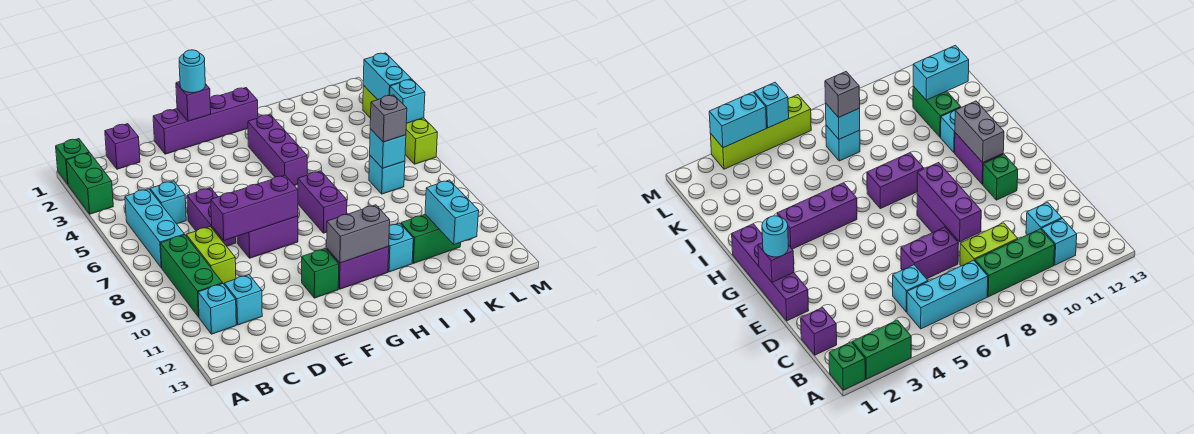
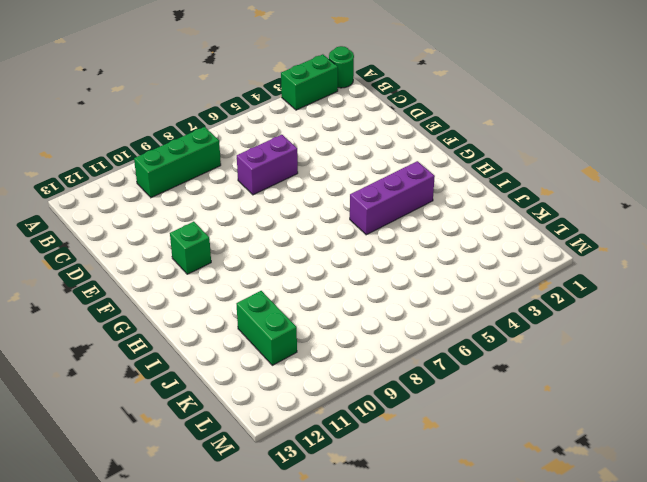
green 1x1 round brick [329,46,354,88] -> green 1x1 brick [56,139,89,184]
none -> cyan 1x3 brick [125,189,184,268]
none -> cyan 1x1 brick [198,284,236,334]
none -> purple 1x1 brick [105,124,140,169]

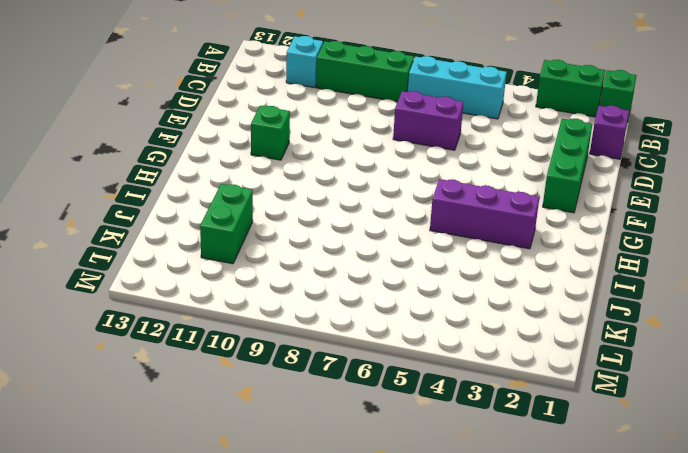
green 1x3 brick [543,119,592,213] -> none
none -> cyan 1x1 brick [150,181,186,224]
none -> lime 1x2 brick [186,226,236,284]
none -> cyan 1x1 brick [224,275,262,325]

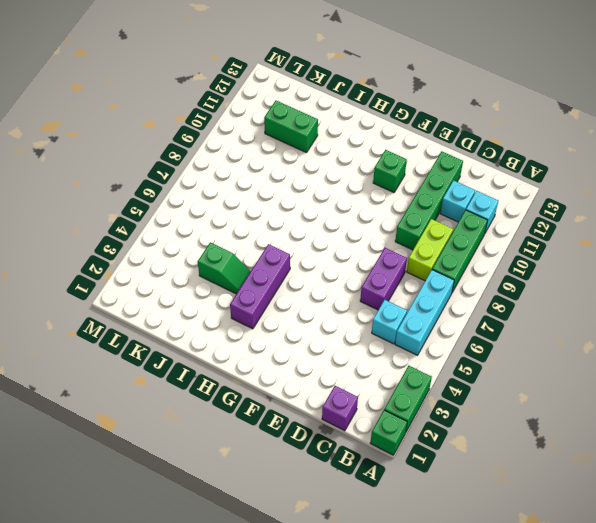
green 1x4 brick [395,152,463,250] -> none
green 1x2 slope [198,242,251,294] -> none
none -> purple 1x4 brick [153,88,258,154]
none -> purple 1x2 brick [237,216,298,258]
none -> purple 1x2 brick [327,247,389,289]

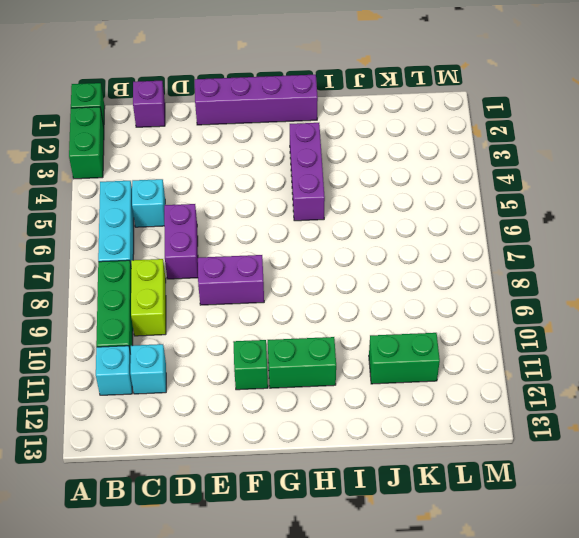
green 1x2 brick [268,337,336,388] -> purple 1x2 brick [327,247,389,289]
none -> purple 1x2 brick [298,171,347,233]
none -> cyan 1x1 brick [388,223,413,272]
none -> cyan 1x1 brick [369,156,405,194]

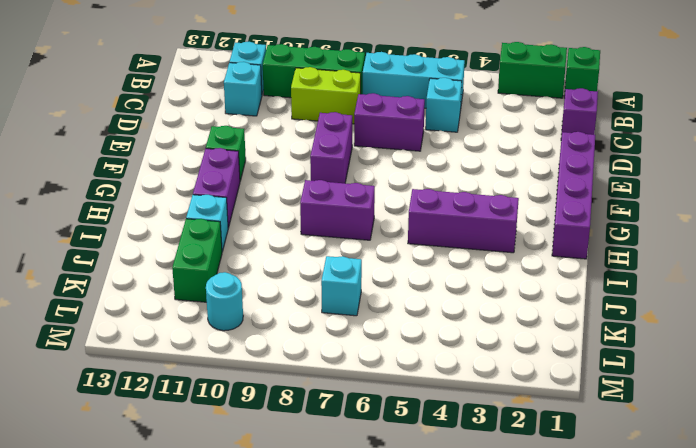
cyan 1x1 round brick [206,272,243,331] -> cyan 1x1 round brick moved to [179,50,205,93]
none -> lime 1x4 brick [363,86,437,164]
none -> purple 1x3 brick [211,175,298,240]
none -> purple 1x1 brick [176,82,211,121]

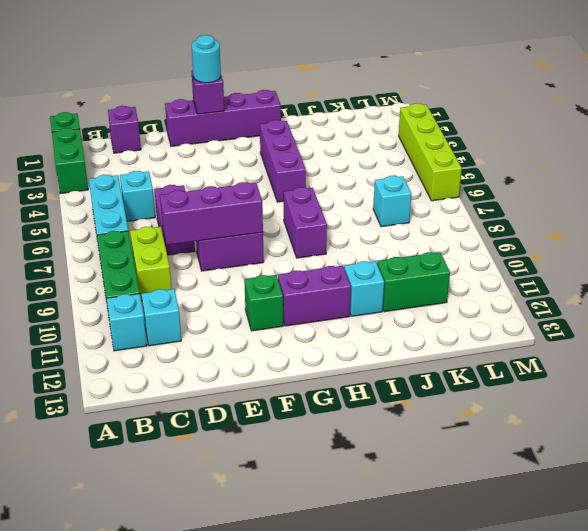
none -> grey 1x2 brick [327,205,390,263]
none -> cyan 1x1 brick [370,129,406,168]
none -> cyan 1x2 brick [425,180,479,244]

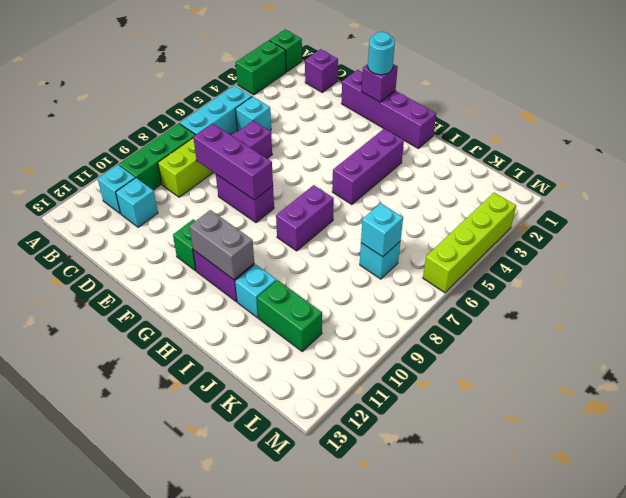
none -> cyan 1x2 brick [425,180,479,244]
none -> cyan 1x2 brick [363,53,411,100]
none -> cyan 1x1 brick [390,79,425,123]

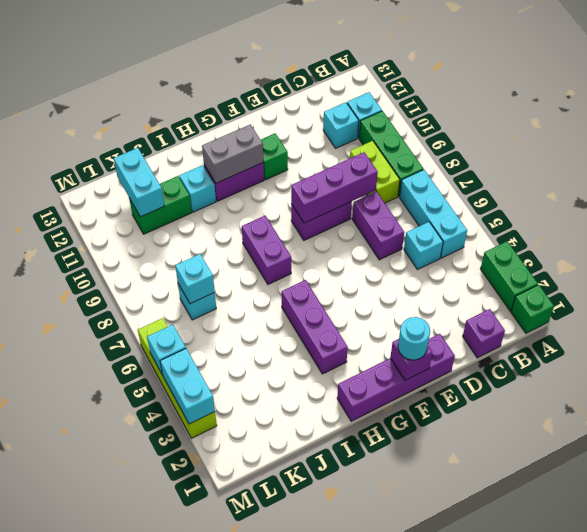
none -> grey 1x1 brick [370,95,407,142]

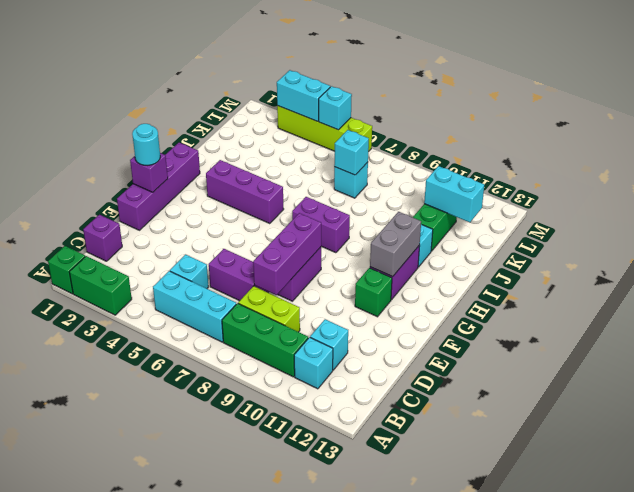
none -> grey 1x1 brick [370,95,407,142]

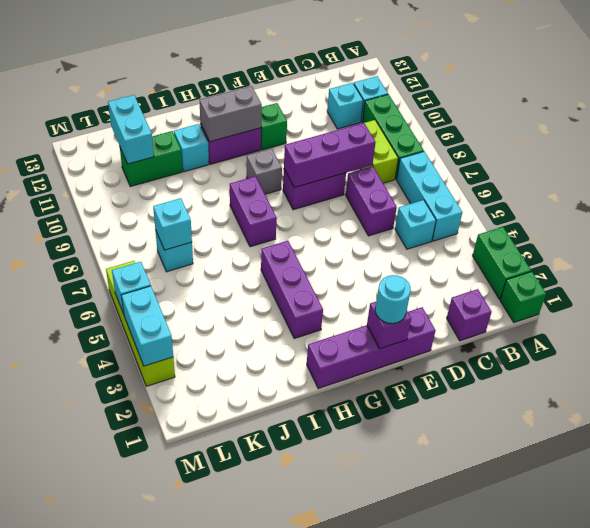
grey 1x1 brick [247,149,282,194] -> grey 1x1 brick moved to [370,95,407,142]

